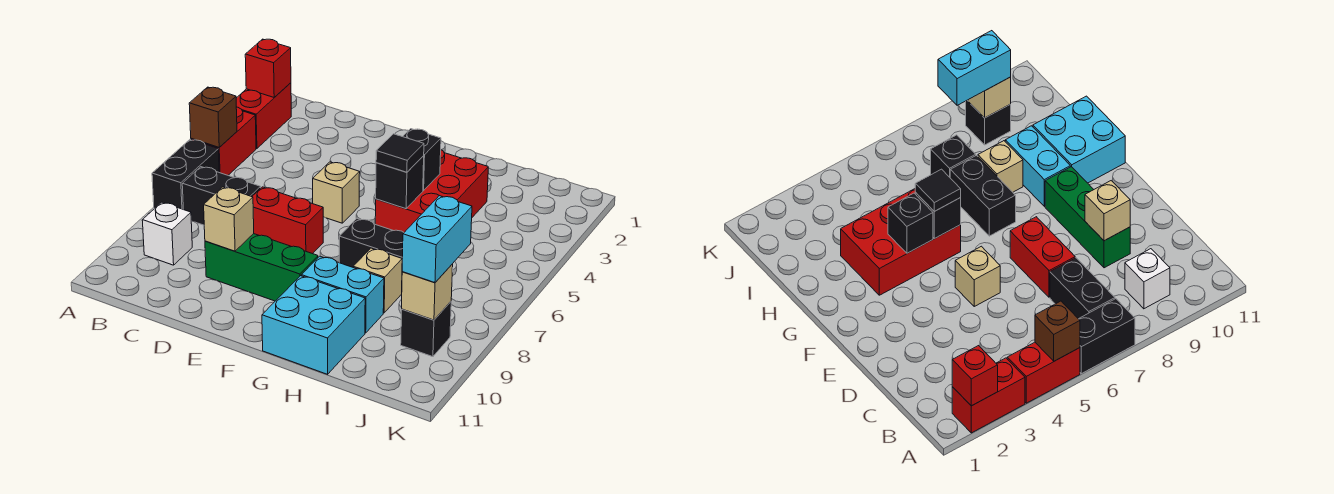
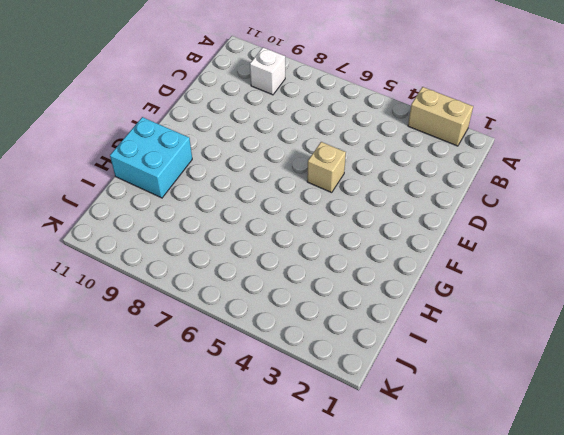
tan 1x2 brick [408,87,473,146] -> red 1x2 brick [236,83,291,149]
none -> red 1x2 brick [191,107,256,175]
none -> black 1x2 brick [152,140,219,209]
none -> black 1x2 brick [182,167,261,225]

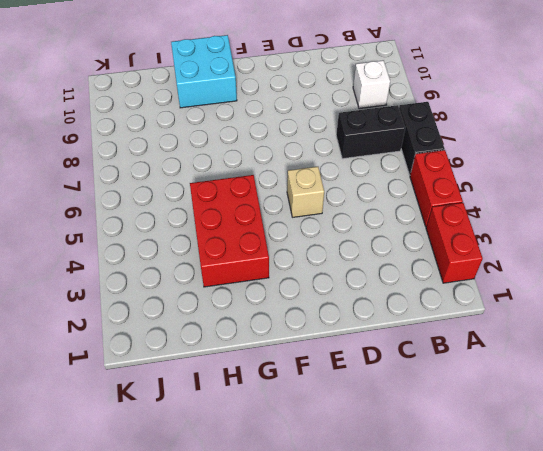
none -> red 1x2 brick [252,187,323,254]
none -> green 1x3 brick [205,234,318,301]
none -> black 1x2 brick [339,219,404,267]

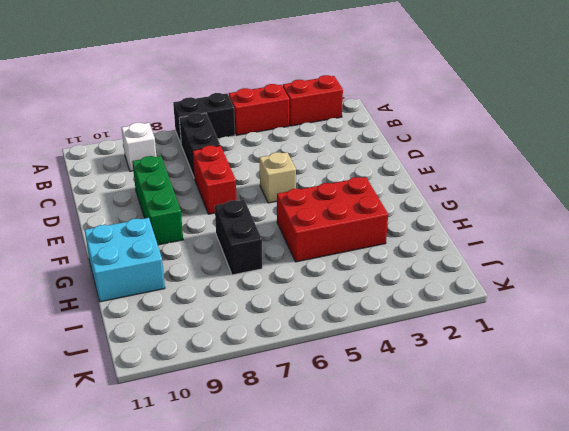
none -> cyan 1x2 brick [301,256,384,333]
none -> tan 1x1 brick [353,248,402,313]
none -> black 1x1 brick [931,135,976,177]

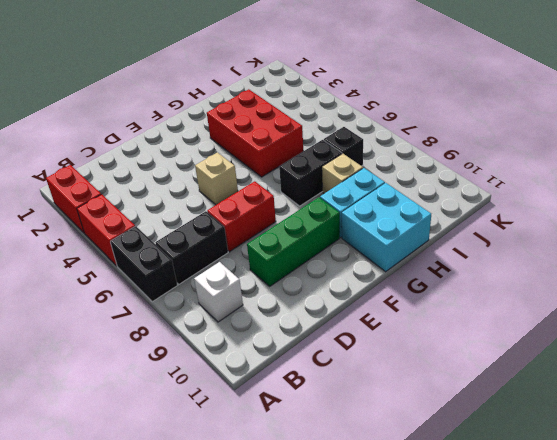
none -> black 1x1 brick [401,302,451,357]
none -> red 1x1 brick [245,39,291,97]
none -> brown 1x1 brick [189,87,237,147]

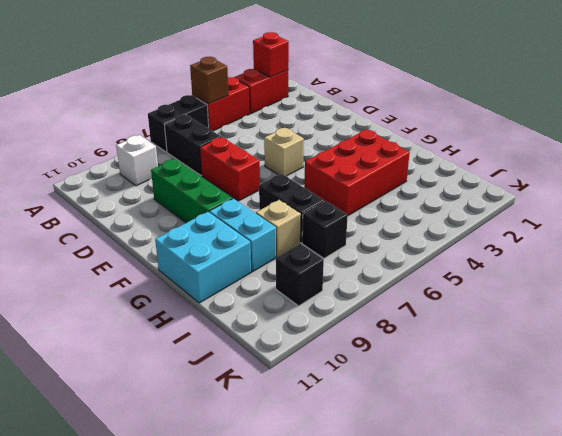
none -> tan 1x1 brick [204,187,254,251]
none -> black 1x1 brick [403,129,441,191]
none -> black 1x1 brick [376,156,424,209]

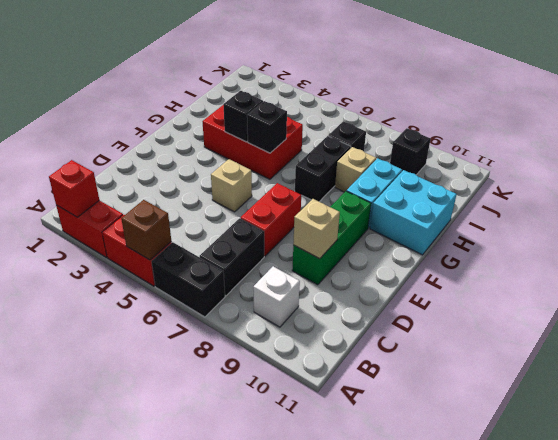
none -> tan 1x1 brick [402,264,453,320]
none -> black 1x1 tile [376,134,424,172]
none -> cyan 1x2 brick [402,196,472,283]

